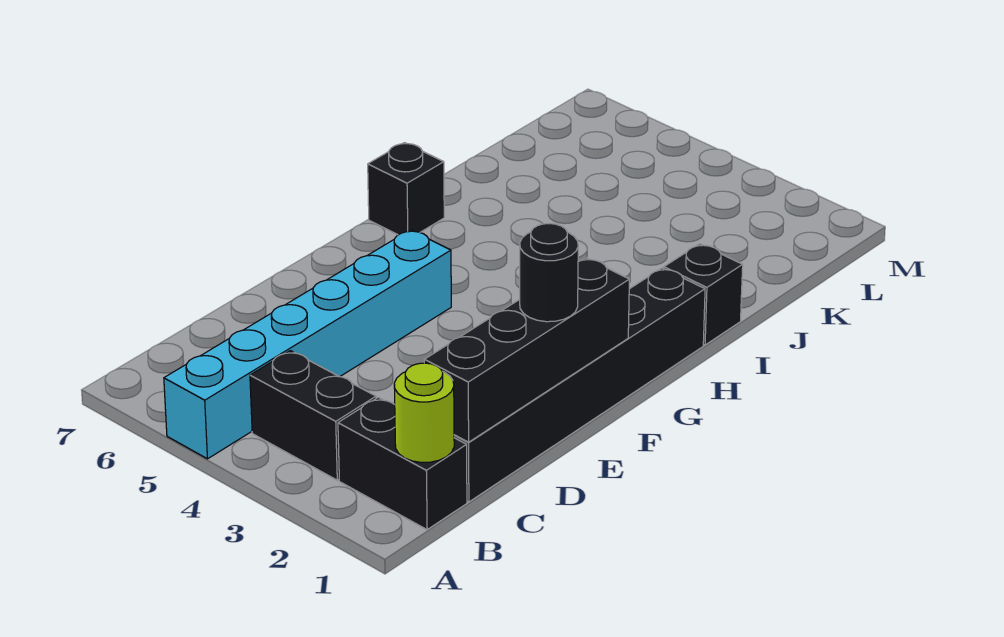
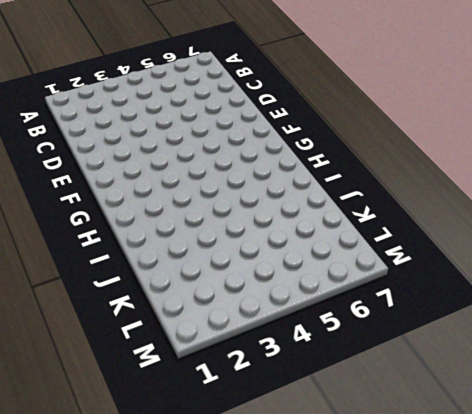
none -> cyan 1x6 brick [164,230,451,459]
none -> black 1x2 brick [338,397,467,530]

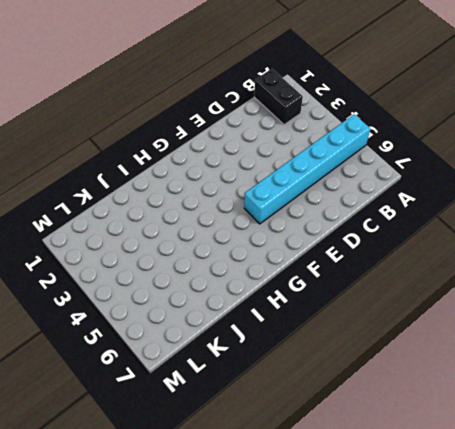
none -> black 1x2 brick [250,351,376,480]
none -> black 1x6 brick [454,268,705,502]

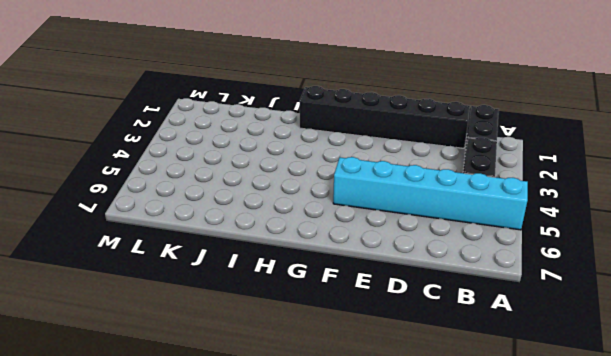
none -> black 1x1 brick [368,143,444,235]
none -> black 1x1 brick [664,244,743,345]

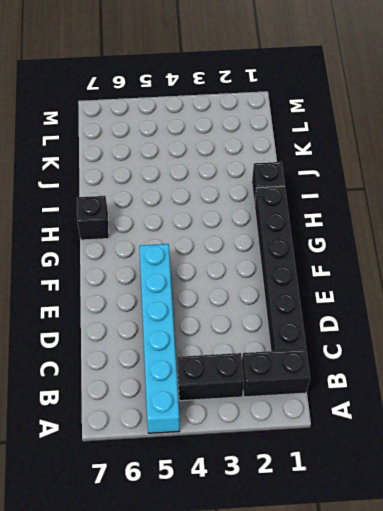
none -> lime 1x1 round brick [394,363,454,463]
none -> black 1x4 brick [424,258,629,442]

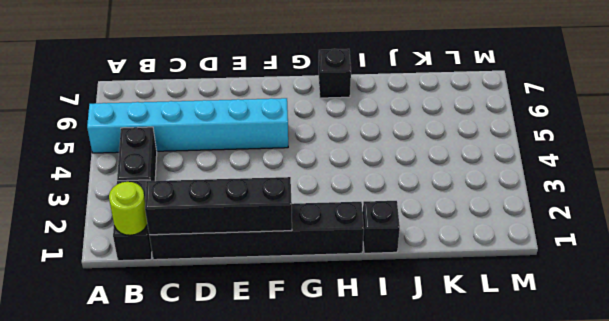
none -> black 1x1 round brick [520,224,578,322]

